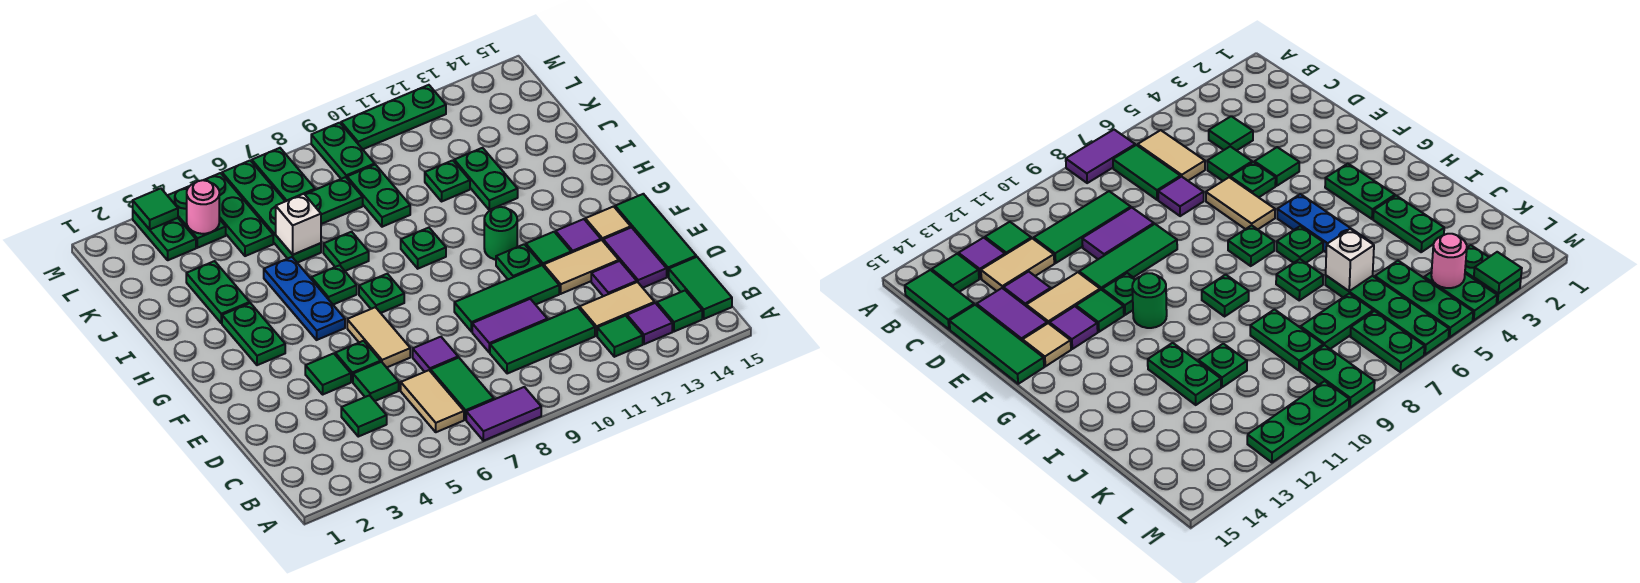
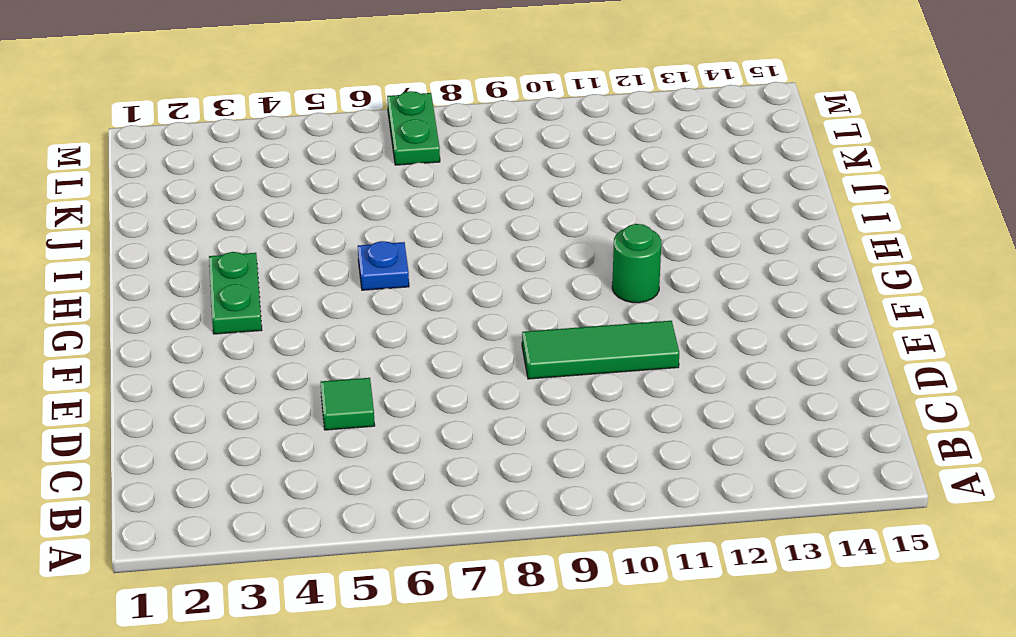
blue 1x1 plate [358,241,409,290] -> green 1x1 plate [311,265,357,305]
none -> purple 1x2 tile [466,387,541,441]
none -> tan 1x2 tile [401,370,464,432]
none -> green 1x2 tile [431,358,494,420]
none -> green 1x1 tile [597,316,643,357]

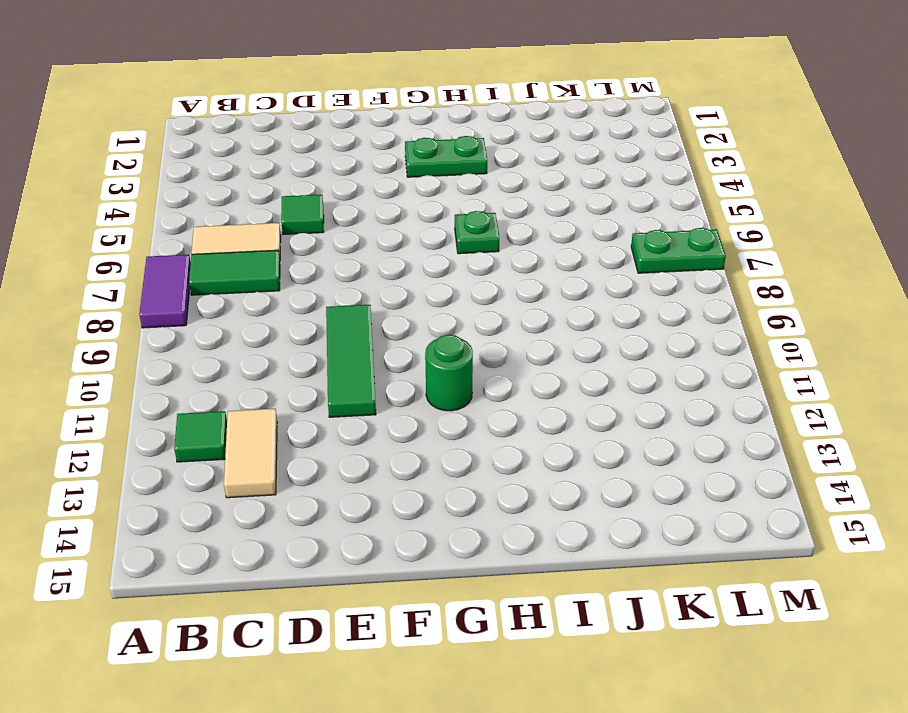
none -> purple 1x1 tile [627,303,672,344]
none -> green 1x1 tile [657,291,702,332]
none -> green 1x2 tile [669,257,732,319]
none -> green 1x1 tile [341,395,387,437]

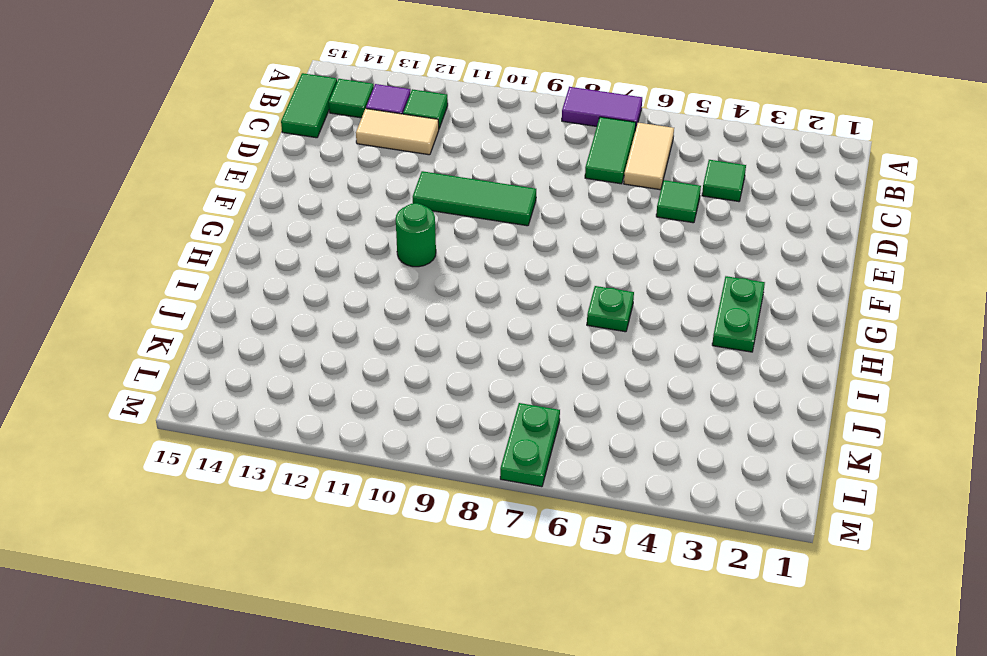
none -> green 1x3 tile [490,307,595,374]
none -> purple 1x1 tile [413,337,458,372]
none -> purple 1x2 tile [472,299,547,353]
none -> purple 1x1 tile [591,261,637,296]

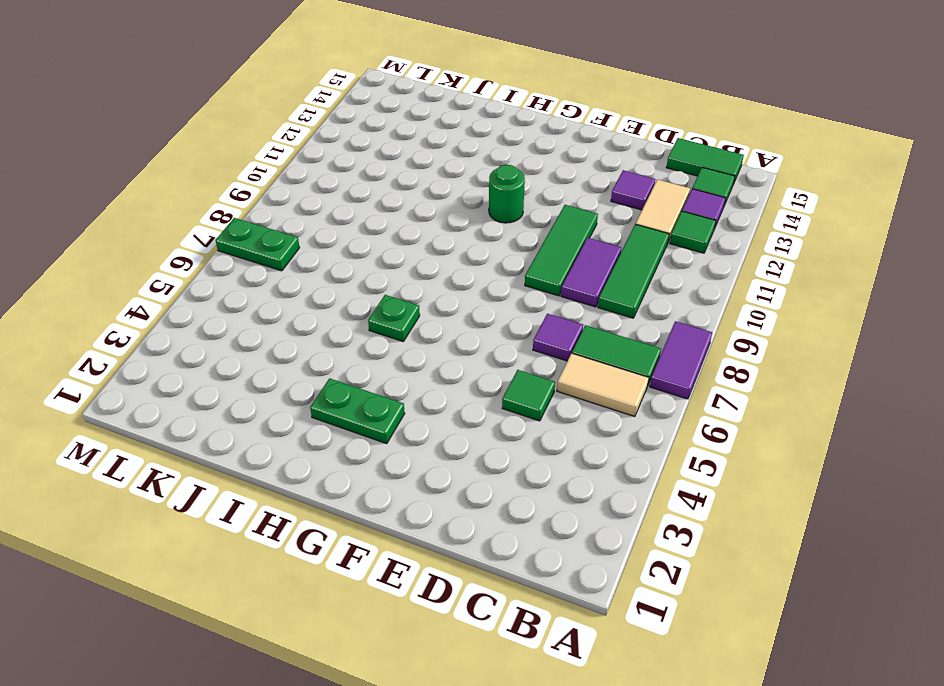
none -> green 1x1 tile [341,395,387,437]
none -> purple 1x2 tile [603,228,667,288]
none -> green 1x3 tile [615,194,696,277]
none -> green 1x1 tile [305,353,351,394]

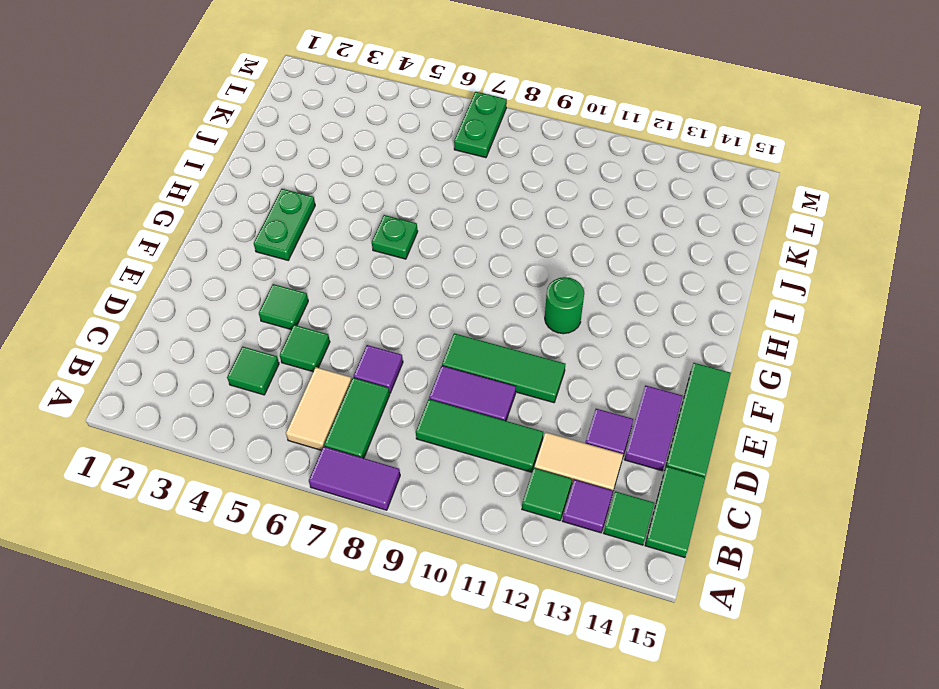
none -> green 1x1 plate [335,341,381,382]
none -> tan 1x2 tile [347,307,410,368]
none -> tan 1x2 tile [544,240,619,294]
none -> green 1x1 plate [496,244,541,279]

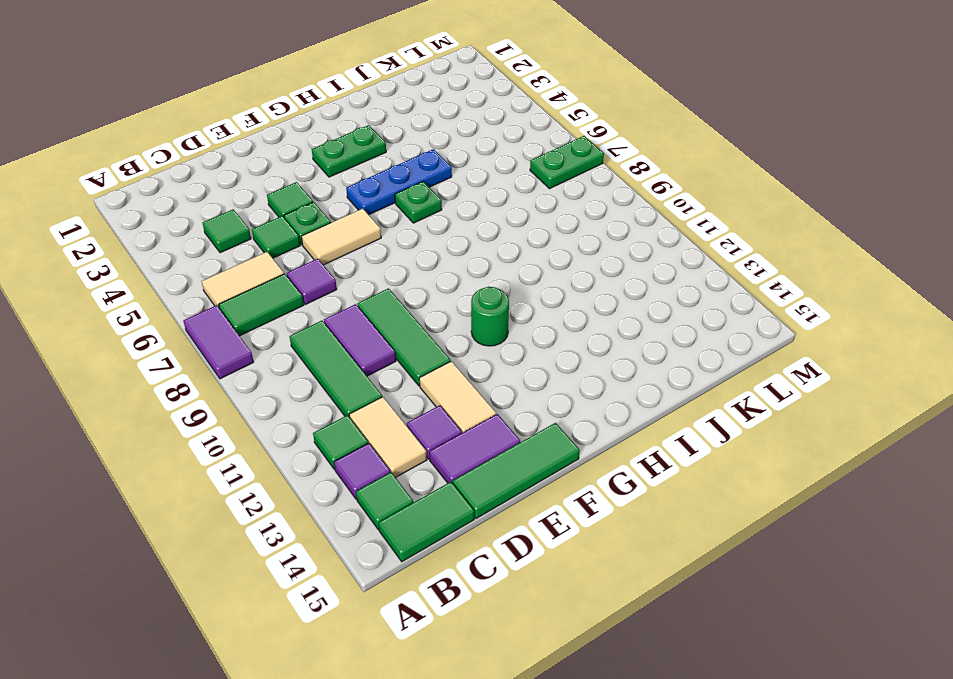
none -> green 1x1 plate [496,244,541,279]
none -> green 1x1 tile [526,232,571,266]
none -> purple 1x1 tile [556,219,601,253]
none -> tan 1x1 tile [585,206,631,241]

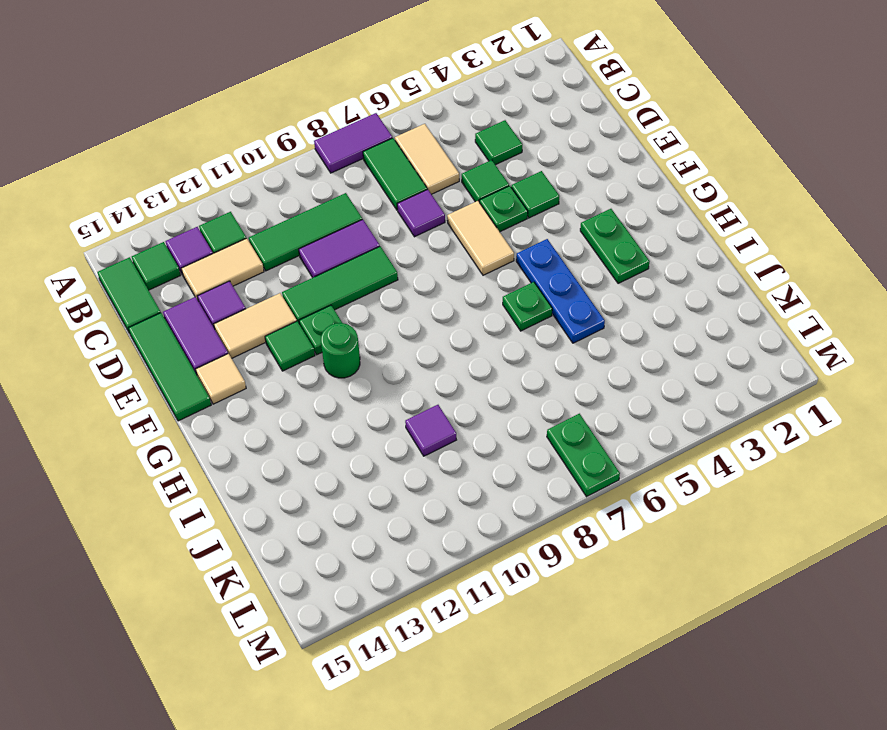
purple 1x1 tile [405,405,456,456] -> purple 1x1 tile moved to [556,219,601,253]
none -> green 1x1 plate [359,274,404,313]
none -> green 1x1 plate [401,228,446,269]
none -> green 1x2 plate [186,261,250,323]
none -> green 1x1 plate [323,232,369,271]

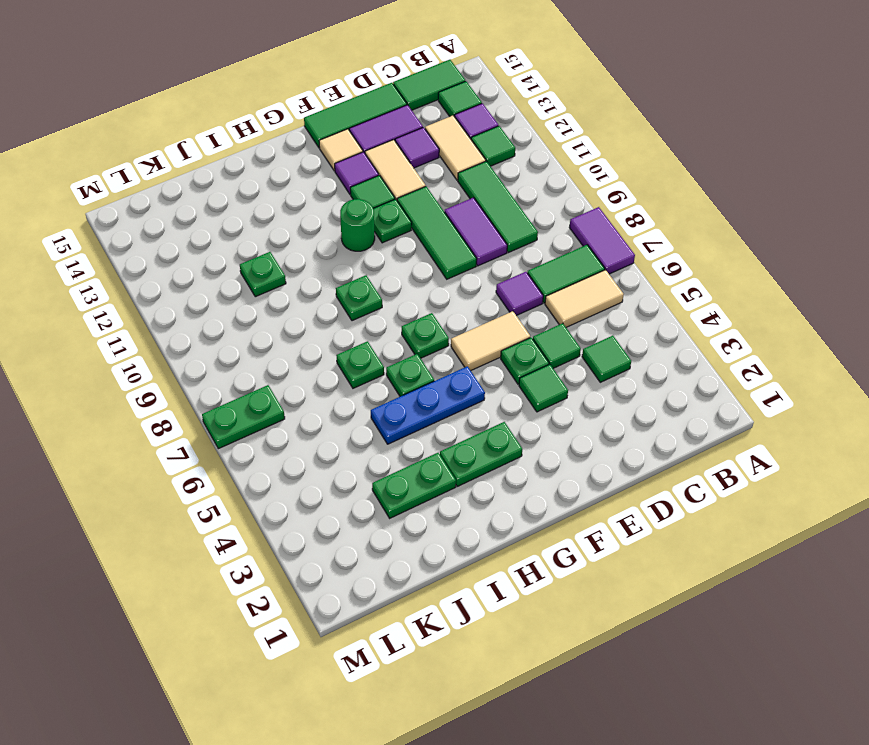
none -> green 1x2 plate [454,148,518,210]
none -> green 1x4 plate [222,161,321,263]
none -> green 1x2 plate [347,165,410,227]
none -> green 1x3 plate [204,173,273,256]

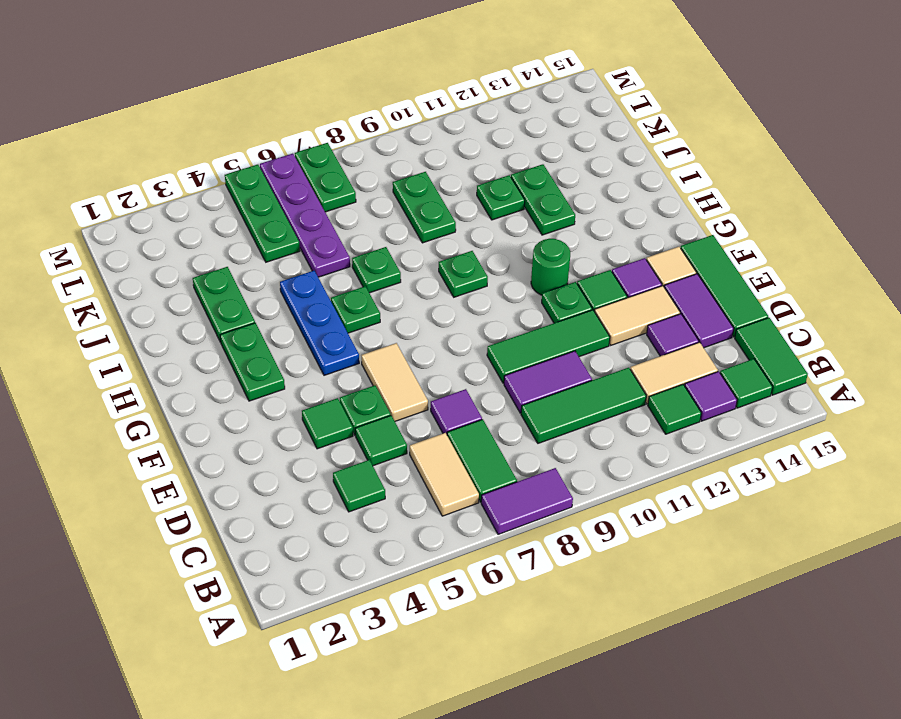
purple 1x4 plate [260,154,350,277] -> green 1x4 plate [222,161,321,263]
none -> green 1x1 plate [359,274,404,313]
none -> green 1x2 plate [305,177,363,224]
none -> green 1x2 plate [133,211,196,260]
none -> green 1x2 plate [167,186,226,248]

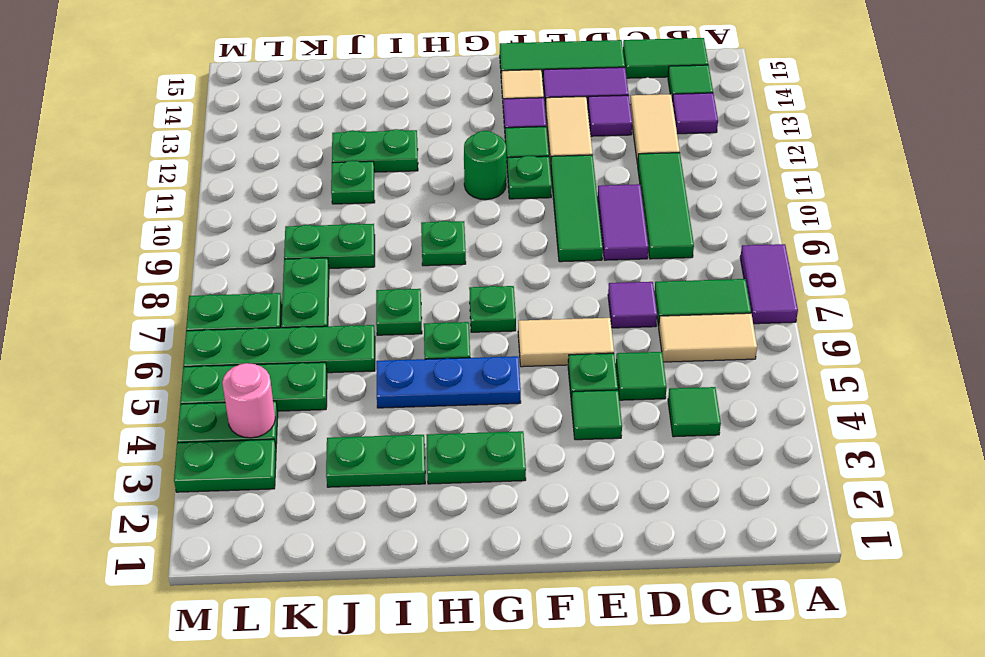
none -> green 1x1 tile [597,316,643,357]
none -> green 1x2 plate [311,123,375,179]
none -> green 1x3 plate [341,85,446,149]
none -> white 1x1 brick [276,194,321,255]

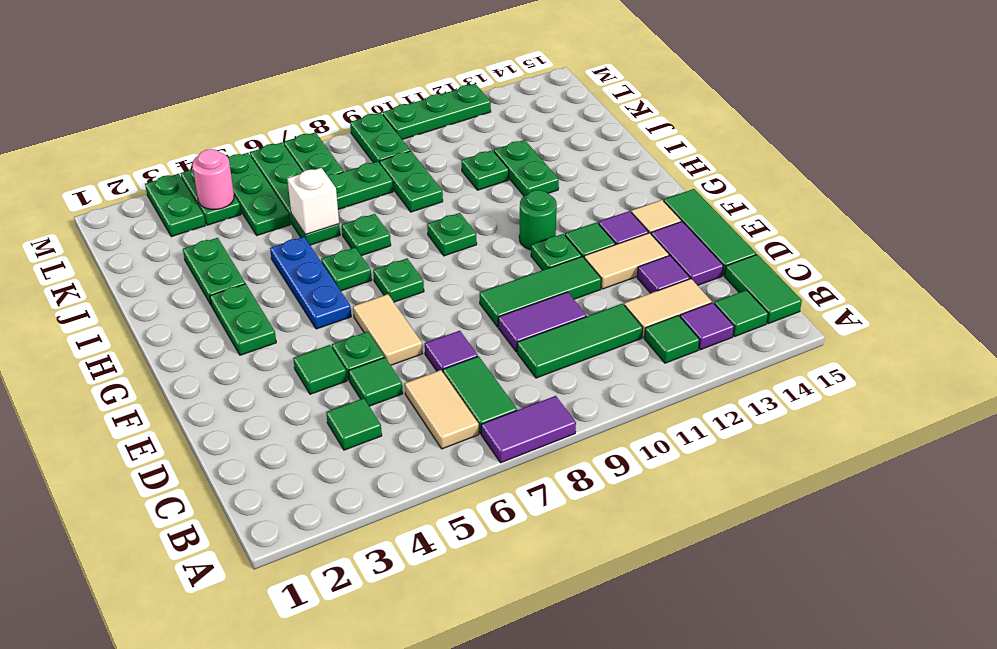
none -> green 1x1 tile [133,188,178,229]

